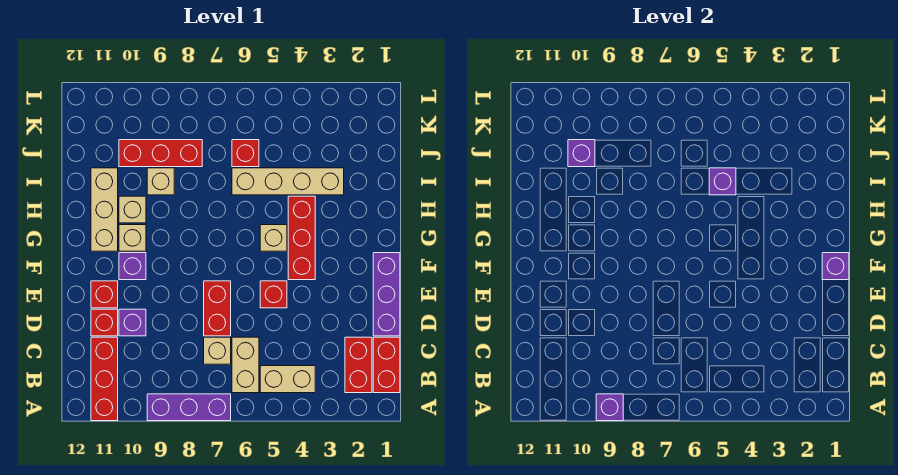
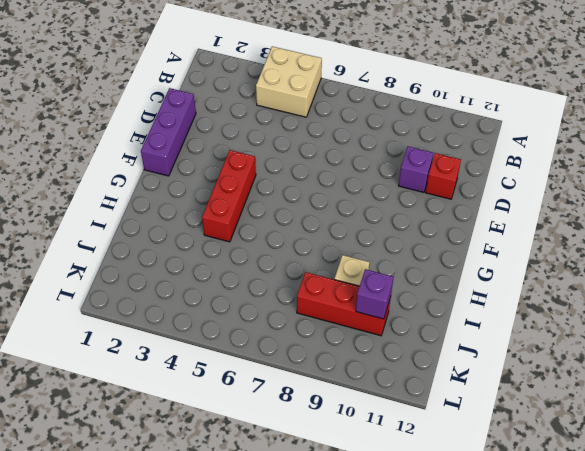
tan 2x2 brick [256,46,322,117] -> tan 1x2 brick [260,366,315,393]
none -> purple 1x3 brick [147,394,231,421]
none -> red 1x3 brick [91,337,118,421]
none -> red 1x2 brick [373,337,400,393]

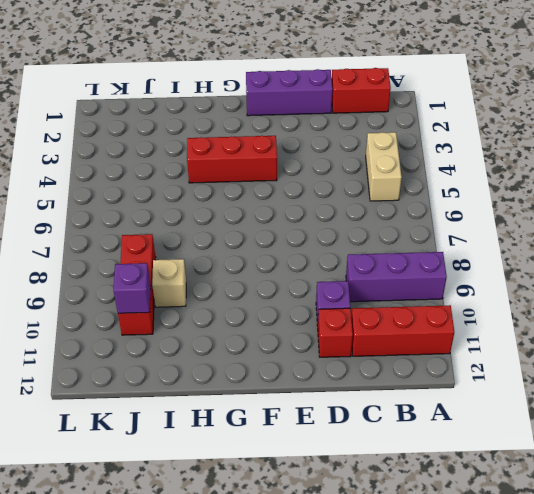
purple 1x3 brick [346,252,447,302] -> purple 1x3 brick turned to [147,394,231,421]
none -> red 1x2 brick [345,337,372,393]
none -> tan 1x2 brick [232,337,259,393]
none -> tan 1x1 brick [204,337,231,364]

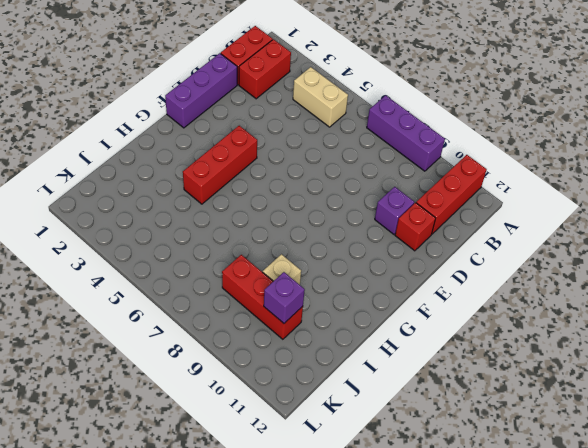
none -> tan 1x2 brick [232,337,259,393]
none -> tan 1x1 brick [204,337,231,364]
none -> red 1x2 brick [204,281,231,336]

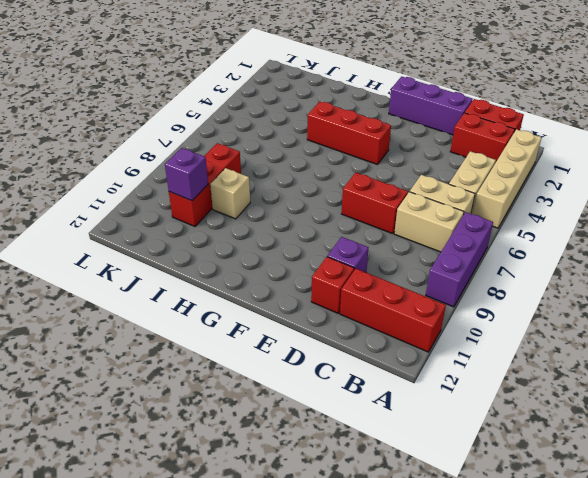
tan 1x4 brick [473,129,542,228] -> tan 1x4 brick moved to [232,168,344,195]
tan 1x2 brick [394,192,464,252] -> tan 1x1 brick [204,337,231,364]
none -> red 1x1 brick [260,281,287,308]
none -> red 1x1 brick [91,281,118,308]
none -> purple 1x1 brick [119,253,146,280]

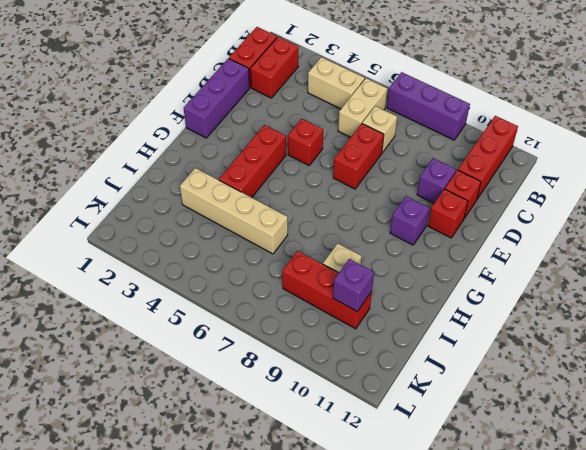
none -> tan 1x1 brick [260,225,287,251]
none -> tan 1x1 brick [119,225,146,251]
none -> tan 1x3 brick [91,168,118,251]

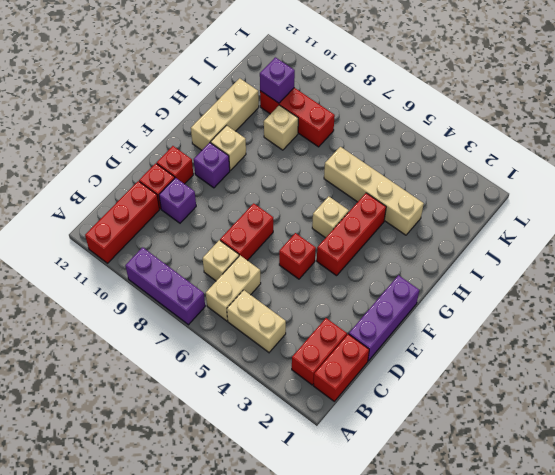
none -> tan 1x1 brick [119,196,146,223]
none -> red 1x1 brick [232,140,259,167]
none -> purple 1x1 brick [596,394,623,421]

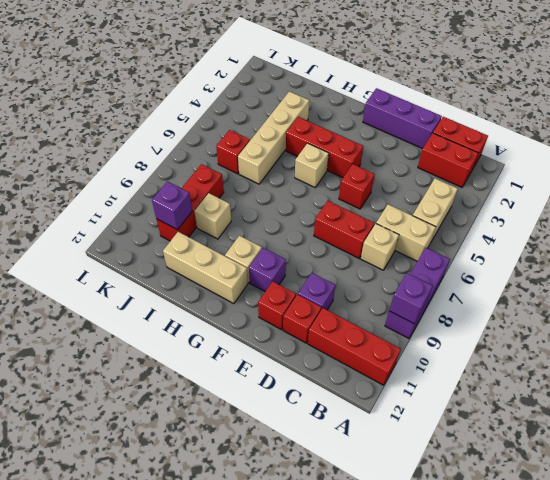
none -> tan 1x1 brick [119,196,146,223]
none -> purple 1x1 brick [822,253,849,280]
none -> purple 1x1 brick [709,168,736,195]

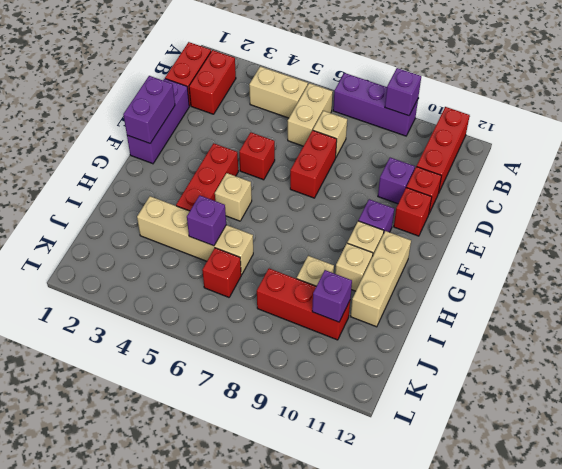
purple 1x2 brick [123,76,175,143] -> purple 1x1 brick [822,253,849,280]

